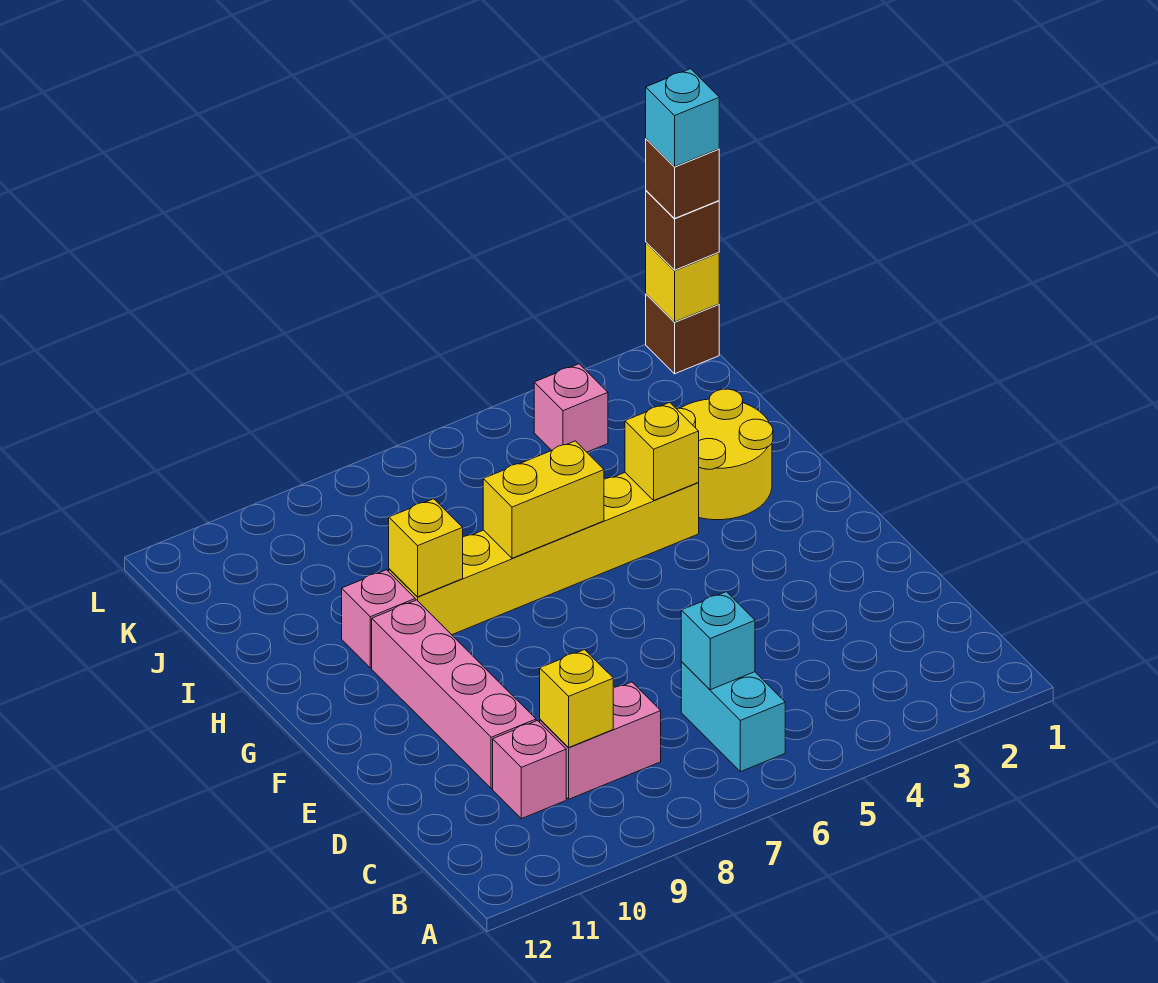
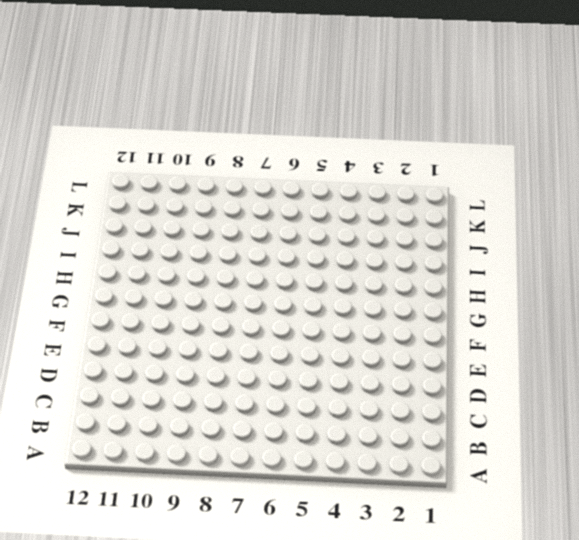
none -> cyan 1x2 brick [681,662,785,772]
none -> pink 1x2 brick [540,682,661,799]
none -> pink 1x1 brick [493,721,566,819]

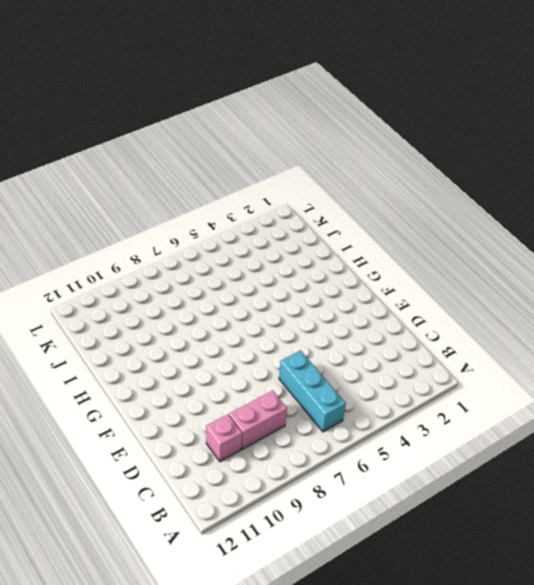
cyan 1x3 brick [279,351,346,432] -> cyan 1x2 brick [681,662,785,772]
none -> pink 1x4 brick [372,600,536,789]
none -> yellow 2x2 round brick [677,389,773,520]
none -> yellow 1x6 brick [389,473,699,635]

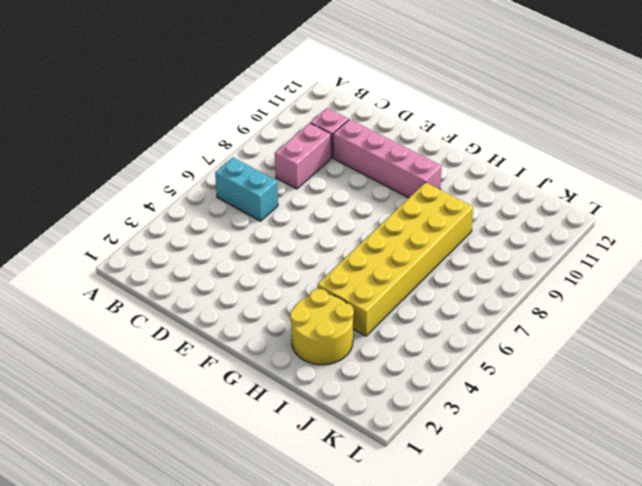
yellow 2x6 brick [318,182,473,336] -> yellow 1x6 brick [389,473,699,635]
none -> pink 1x1 brick [342,570,415,668]
none -> pink 1x1 brick [534,364,608,452]
none -> brown 1x1 brick [646,294,719,374]

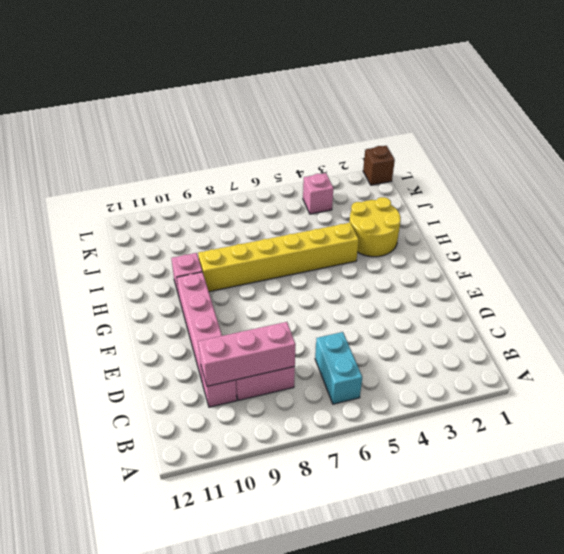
pink 1x3 brick [198,322,296,386] -> yellow 1x1 brick [540,650,613,747]
none -> cyan 1x1 brick [681,592,755,690]
none -> yellow 1x1 brick [625,402,699,500]
none -> yellow 1x2 brick [483,441,604,558]

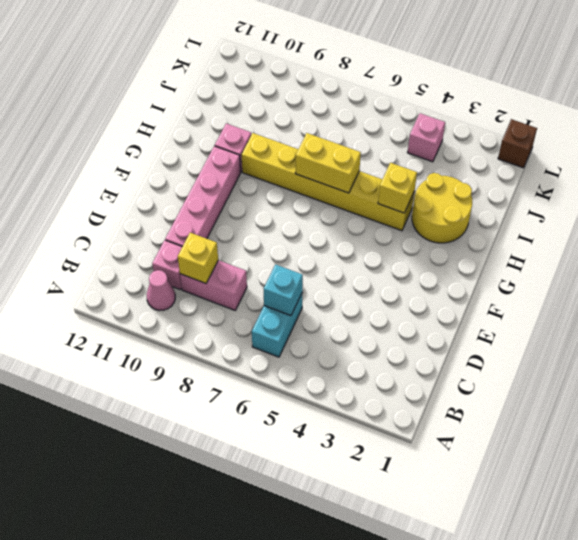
pink 1x1 cone [147,270,175,311] -> none
none -> yellow 1x1 brick [389,499,463,597]
none -> yellow 1x1 brick [646,243,719,322]
none -> brown 1x1 brick [646,191,719,270]

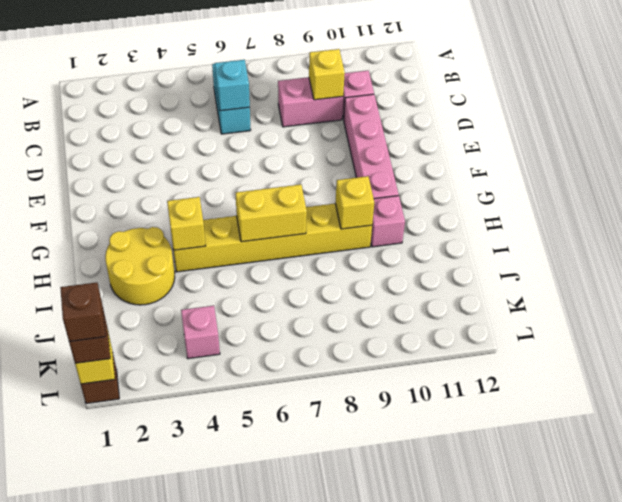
none -> cyan 1x1 brick [646,69,719,167]

